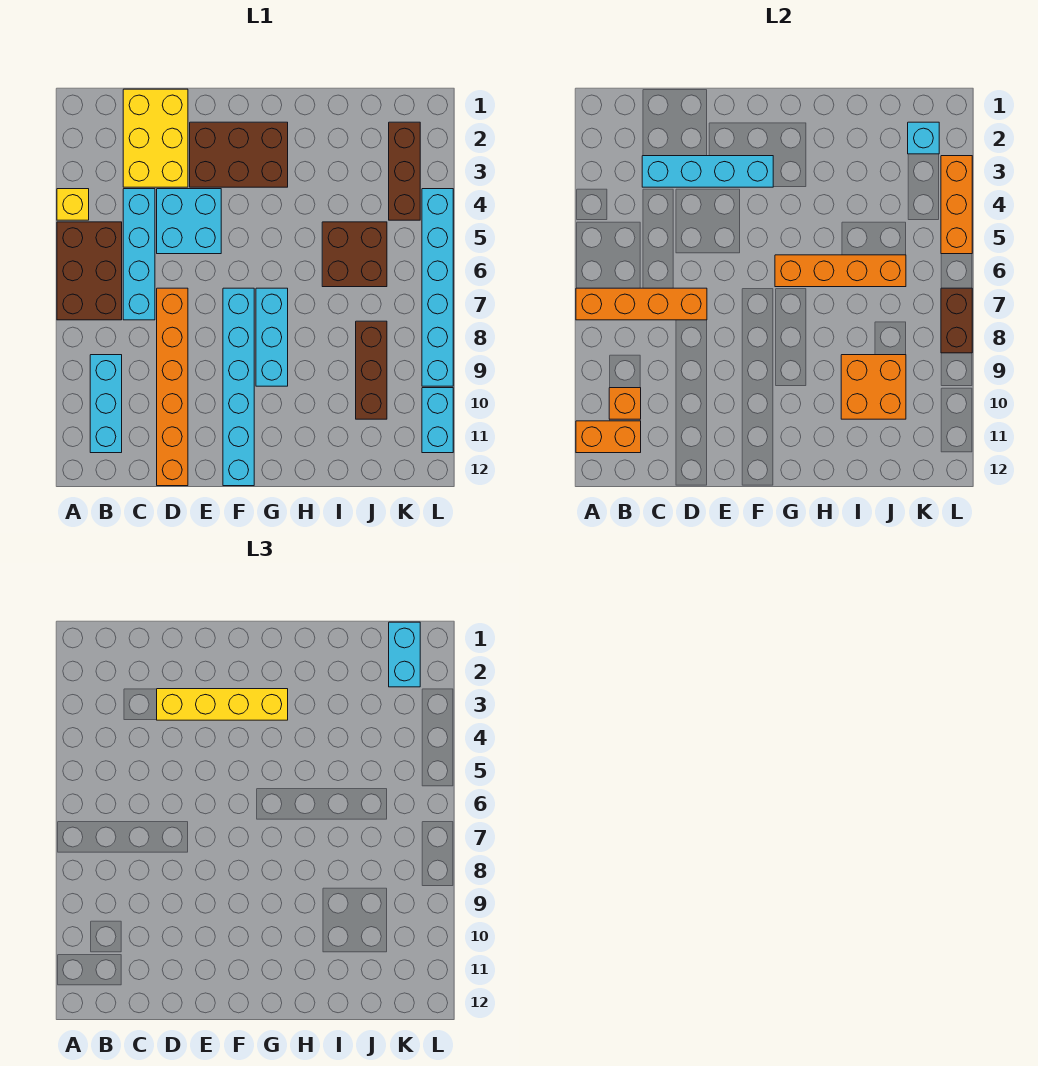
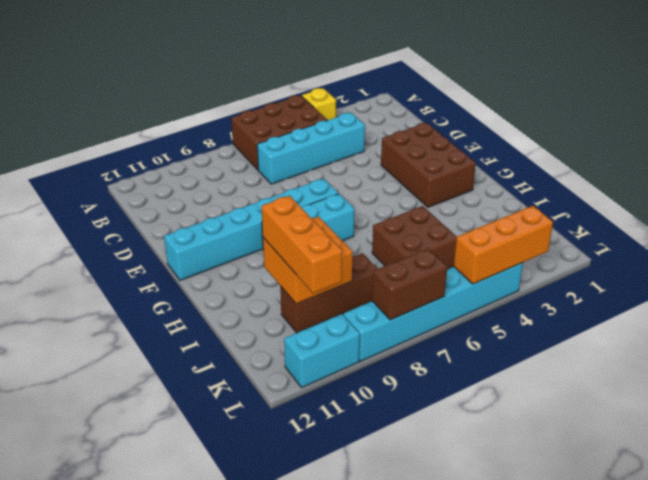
orange 1x3 brick [261,196,342,294] -> none
none -> cyan 1x3 brick [90,355,122,453]
none -> yellow 2x3 brick [123,89,188,187]
none -> cyan 2x2 brick [157,189,221,254]

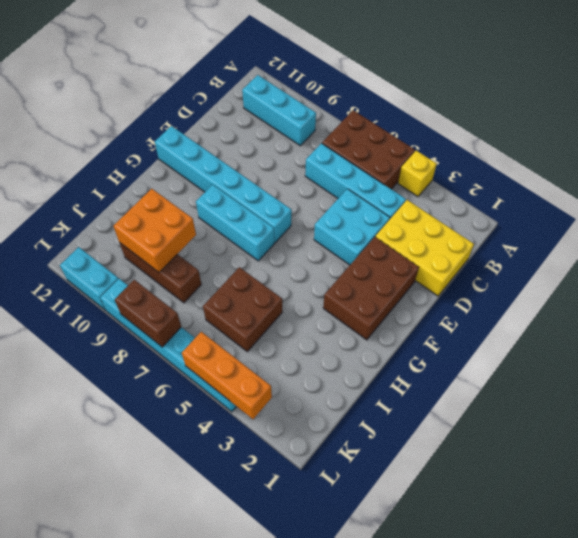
none -> orange 1x6 brick [157,288,188,486]
none -> brown 1x3 brick [389,122,420,220]
none -> orange 1x4 brick [576,288,707,320]

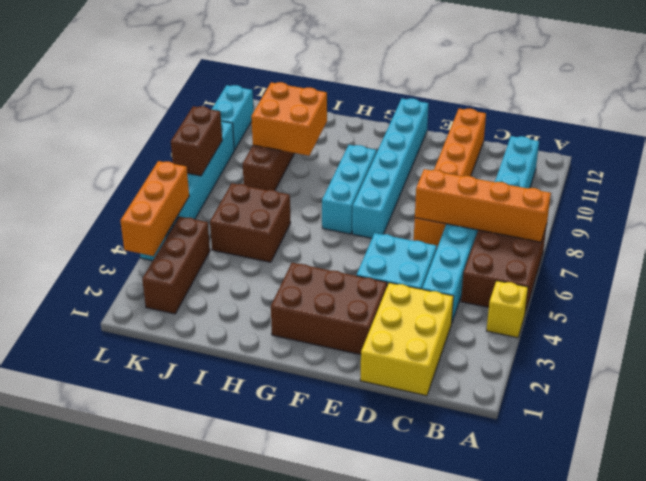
none -> orange 1x2 brick [576,421,641,453]
none -> orange 1x1 brick [609,388,641,419]
none -> cyan 1x4 brick [642,156,773,187]

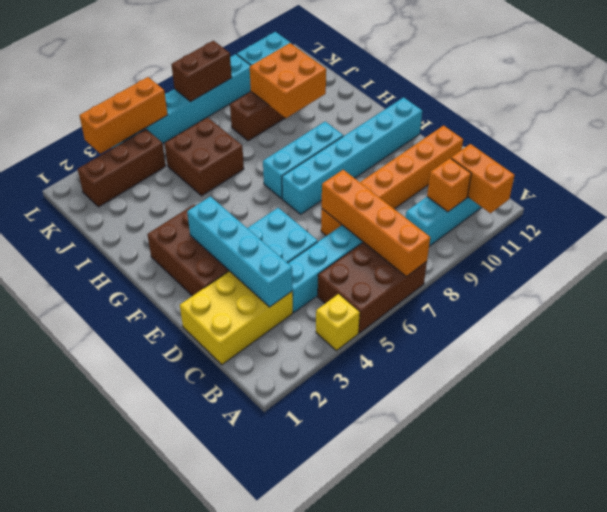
none -> orange 1x4 brick [775,255,906,287]
none -> cyan 1x1 brick [908,122,939,154]
none -> yellow 1x4 brick [157,689,288,720]

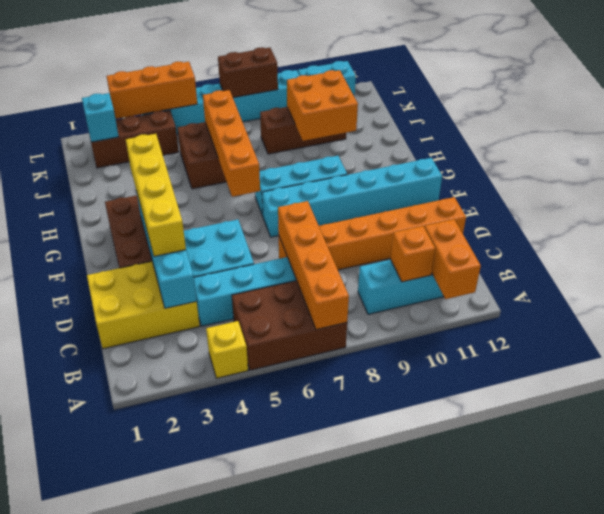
none -> cyan 1x2 brick [389,622,420,687]

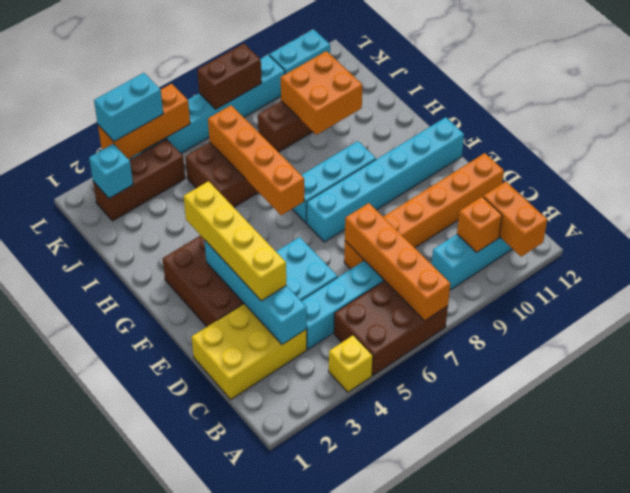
cyan 1x2 brick [94,73,163,142] -> cyan 1x2 brick moved to [389,622,420,687]

